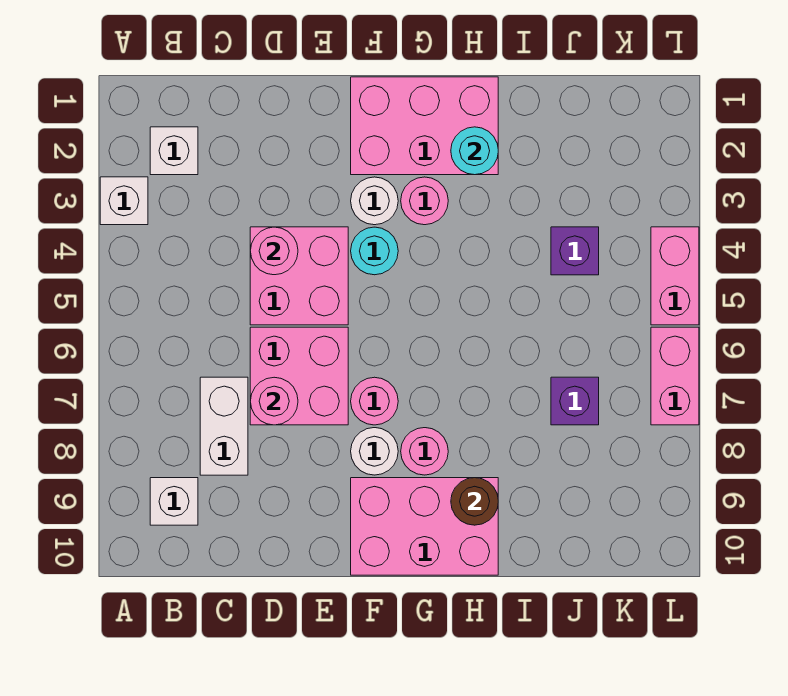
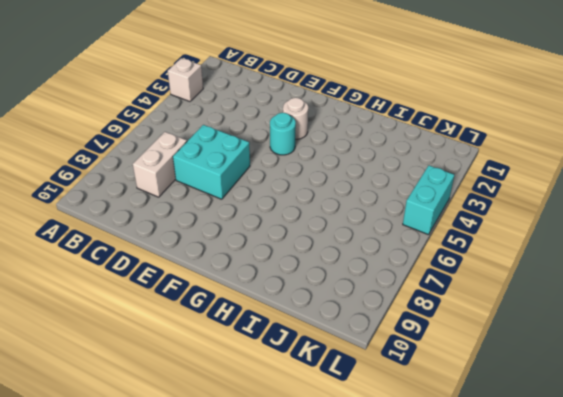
cyan 2x2 brick [173,125,250,199] -> pink 2x2 brick [250,327,348,425]
cyan 1x2 brick [403,166,454,235] -> pink 1x2 brick [651,227,699,325]
none -> white 1x1 brick [150,127,198,175]
none -> white 1x1 brick [150,478,198,525]
none -> pink 2x2 brick [250,227,348,325]

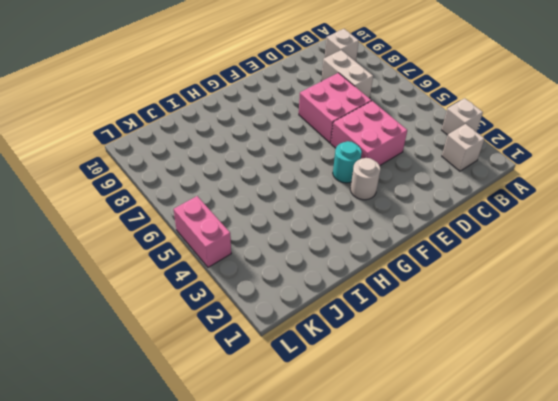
none -> pink 2x3 brick [351,77,498,175]
none -> pink 1x1 round brick [351,377,398,425]
none -> white 1x1 round brick [351,428,398,475]

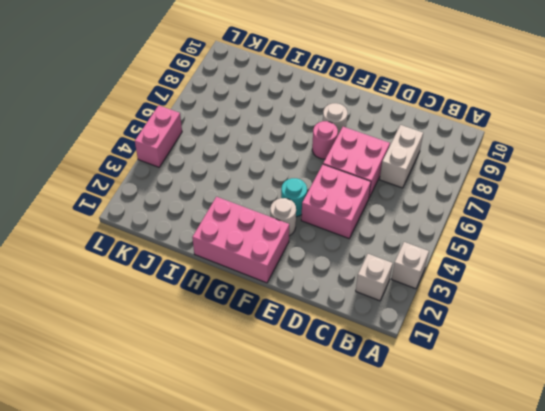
none -> white 1x1 brick [150,478,198,525]
none -> pink 2x3 brick [351,478,498,575]
none -> pink 1x1 round brick [401,177,448,225]

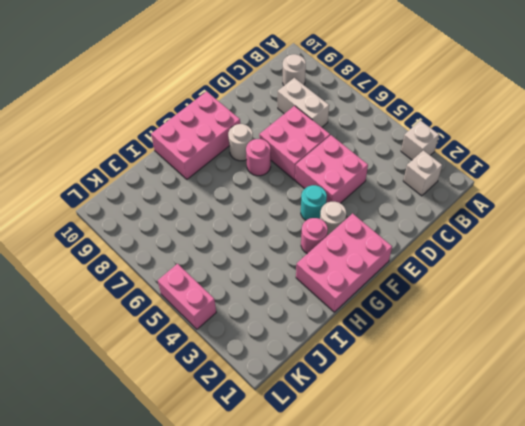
white 1x1 round brick [283,54,306,85] -> white 1x1 brick [150,478,198,525]
none -> pink 1x1 round brick [401,428,448,475]
none -> purple 1x1 brick [551,227,599,275]
none -> purple 1x1 brick [551,377,599,425]

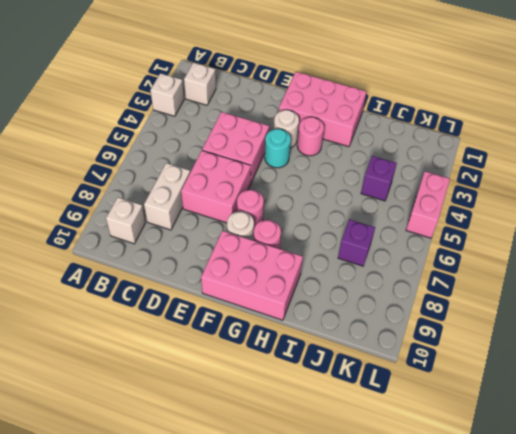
none -> pink 1x2 brick [651,327,699,425]
none -> pink 1x1 round brick [250,227,298,275]
none -> pink 1x1 round brick [250,377,298,425]

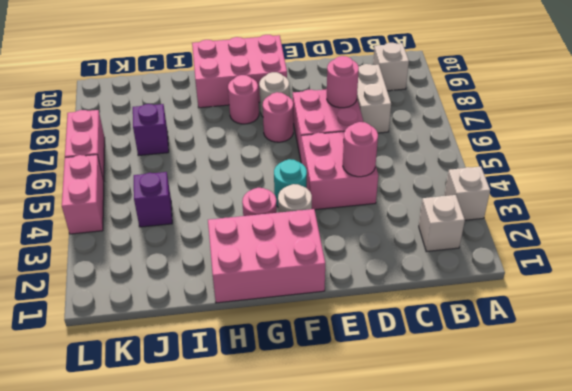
none -> cyan 1x1 round brick [451,127,498,175]
none -> brown 1x1 round brick [451,478,498,525]

